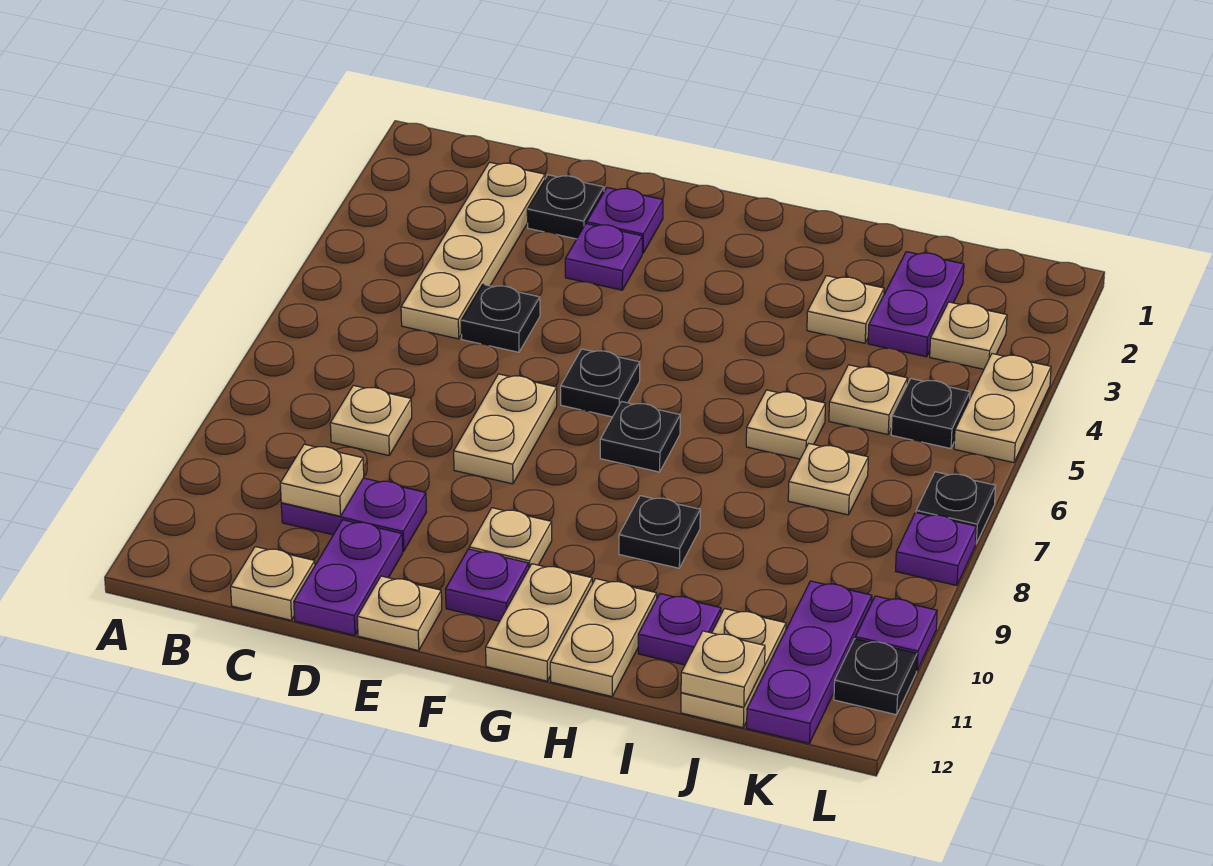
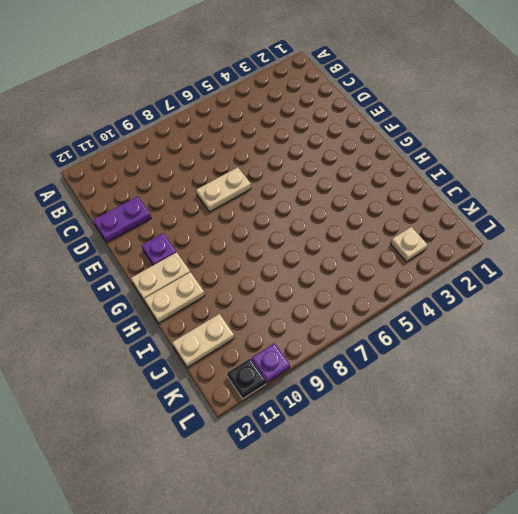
none -> tan 1x4 plate [401,162,545,339]
none -> tan 1x1 plate [330,385,412,455]
none -> purple 1x2 plate [281,478,426,551]
none -> tan 1x1 plate [231,547,315,620]

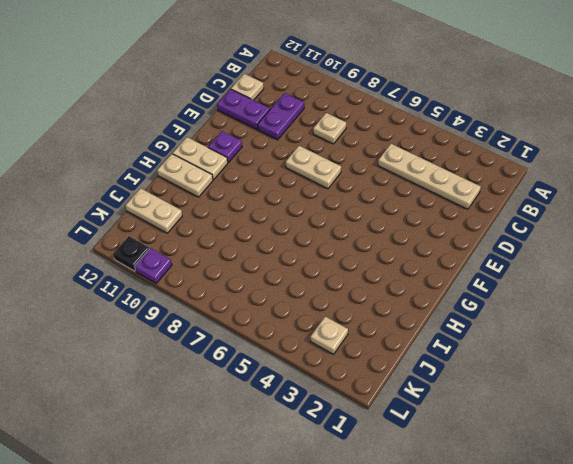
none -> black 1x1 plate [527,175,604,239]
none -> black 1x1 plate [461,285,540,352]
none -> purple 1x1 plate [587,188,663,253]
none -> purple 1x1 plate [565,224,642,290]

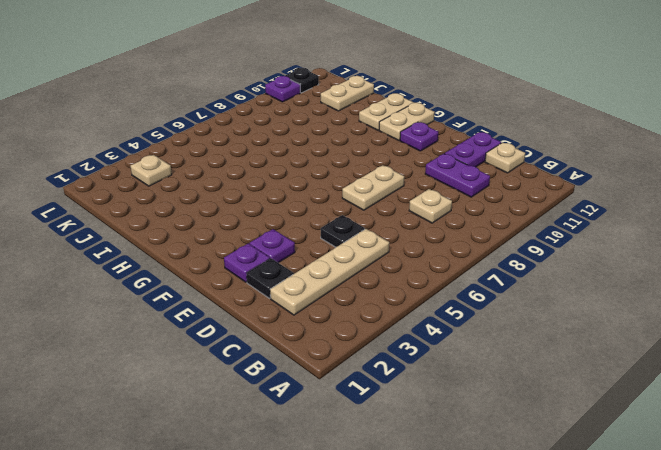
none -> tan 1x1 plate [357,576,442,651]
none -> black 1x1 plate [561,349,640,417]
none -> tan 1x1 plate [469,508,552,568]
none -> black 1x1 plate [600,402,680,472]

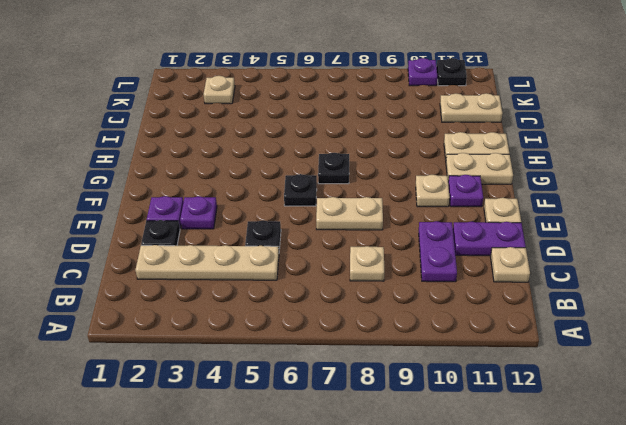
none -> black 1x1 plate [619,496,700,568]
none -> tan 1x1 plate [807,276,884,343]
none -> tan 1x1 plate [746,390,825,459]
none -> purple 1x1 plate [638,594,721,665]

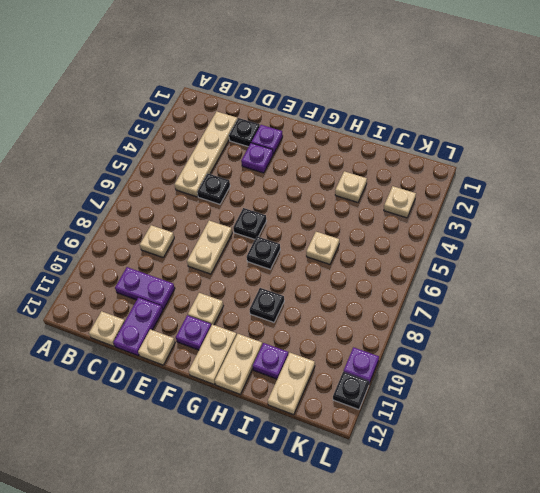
none -> purple 1x2 plate [868,252,964,357]
none -> tan 1x1 plate [829,365,908,434]
none -> tan 1x1 plate [788,443,868,515]
none -> black 1x1 plate [891,379,970,449]

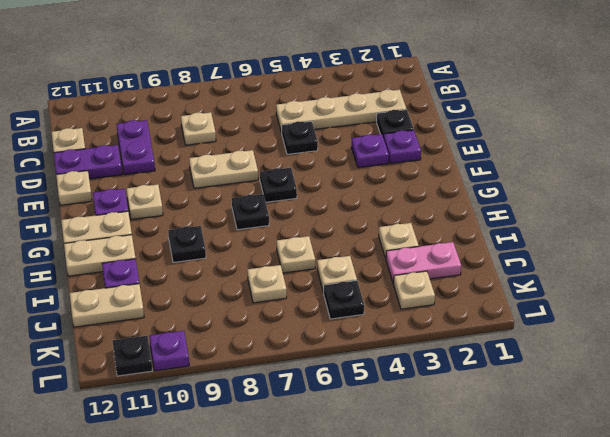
pink 1x2 plate [386,242,461,284] -> purple 1x2 plate [868,252,964,357]
none -> purple 1x3 plate [747,581,872,743]
none -> tan 1x2 plate [954,354,1051,463]
none -> black 1x1 plate [916,472,996,543]
none -> purple 1x1 plate [896,513,976,586]

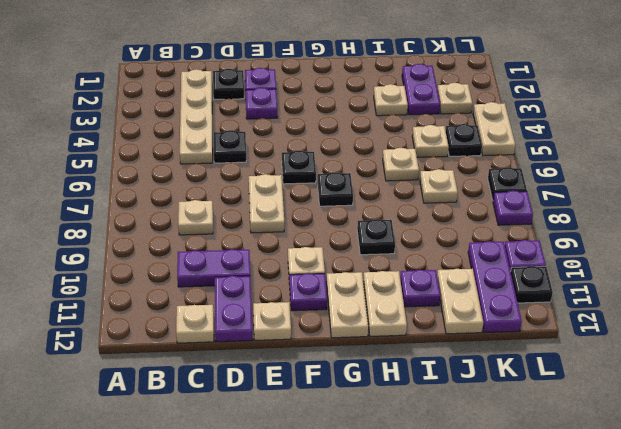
none -> tan 1x1 plate [280,444,364,516]
none -> tan 1x1 plate [681,631,765,707]

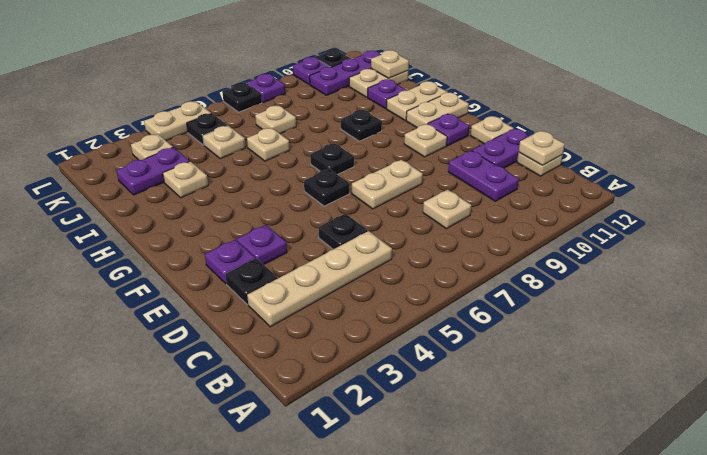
tan 1x1 plate [519,131,565,165] -> tan 1x1 plate moved to [280,444,364,516]

